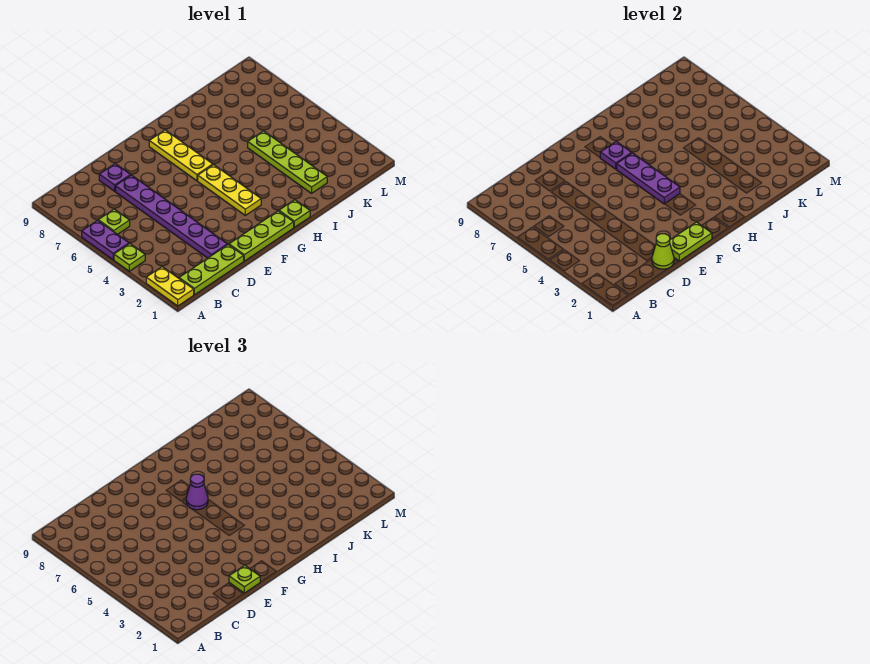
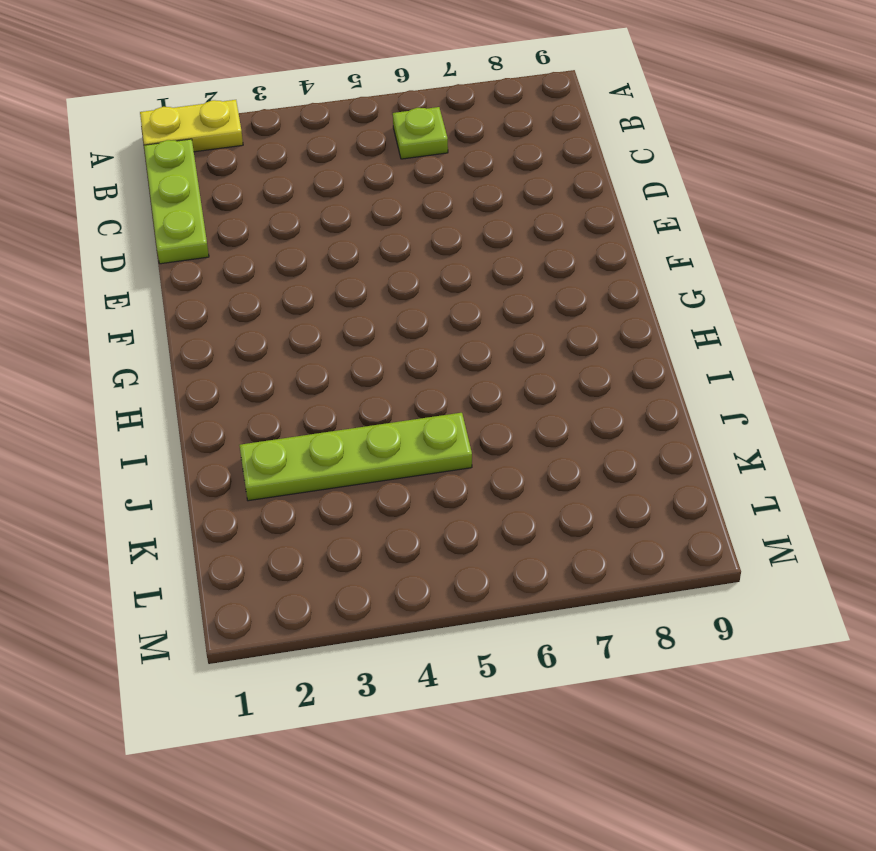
none -> lime 1x1 plate [114,244,145,271]
none -> purple 1x2 plate [82,220,129,260]
none -> purple 1x6 plate [116,175,227,258]

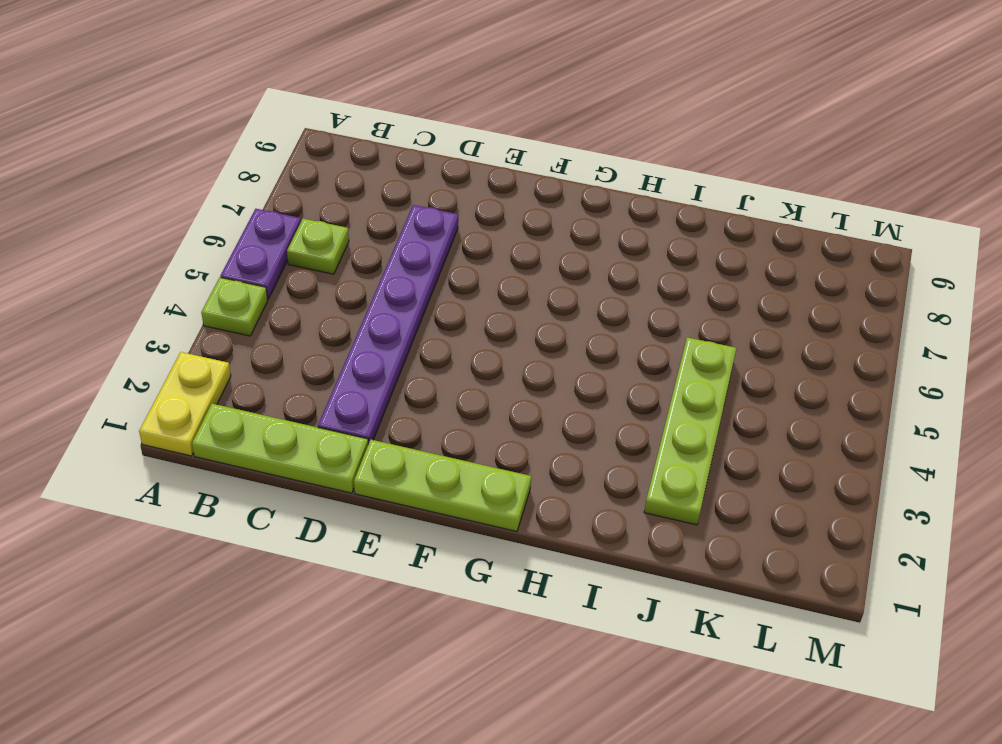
none -> purple 1x1 plate [99,164,131,191]
none -> yellow 1x3 plate [198,165,261,215]
none -> yellow 1x3 plate [149,130,213,181]

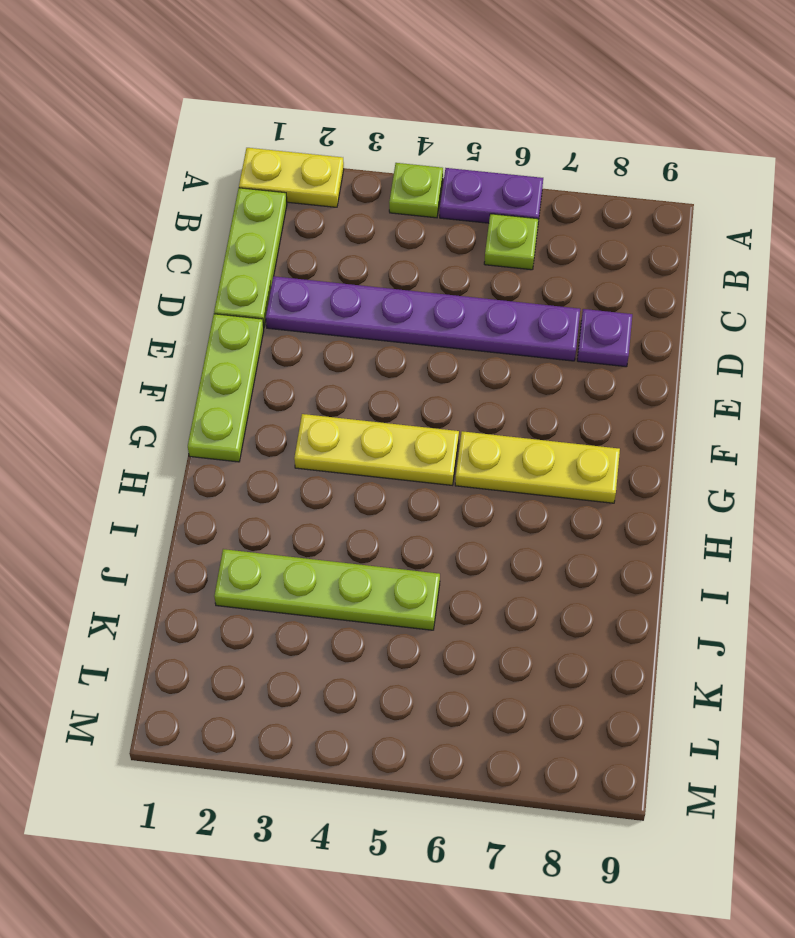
none -> lime 1x1 plate [279,200,310,227]
none -> lime 1x1 cone [652,234,674,269]
none -> lime 1x2 plate [670,222,712,261]

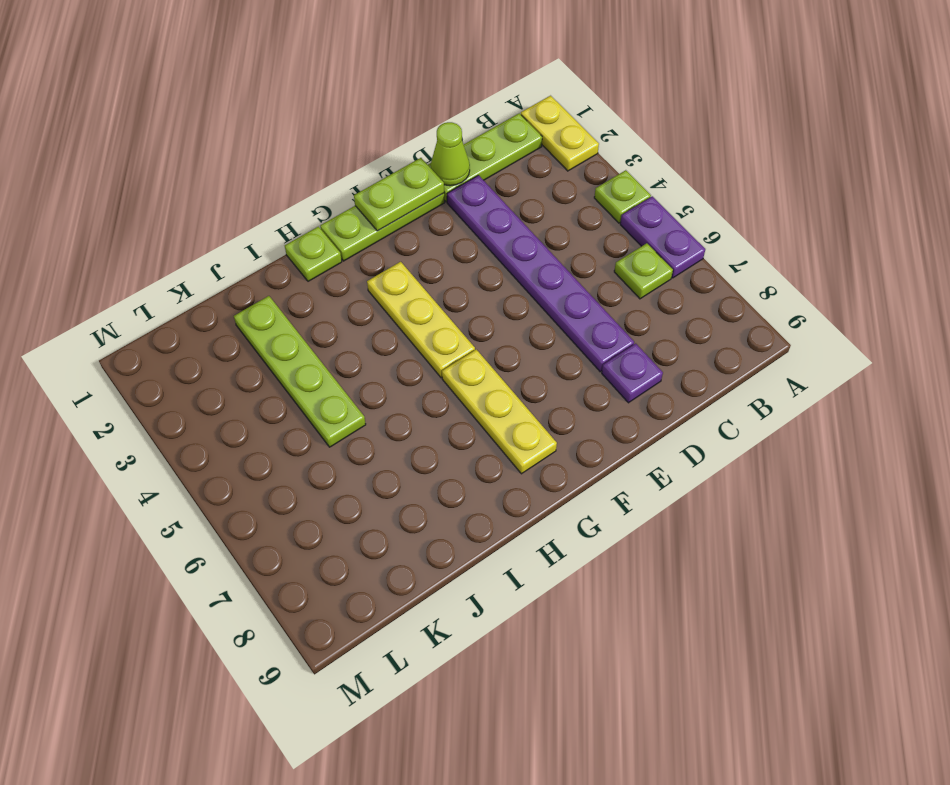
none -> purple 1x3 plate [616,153,680,204]
none -> purple 1x1 plate [600,141,632,169]
none -> lime 1x1 plate [229,565,260,593]

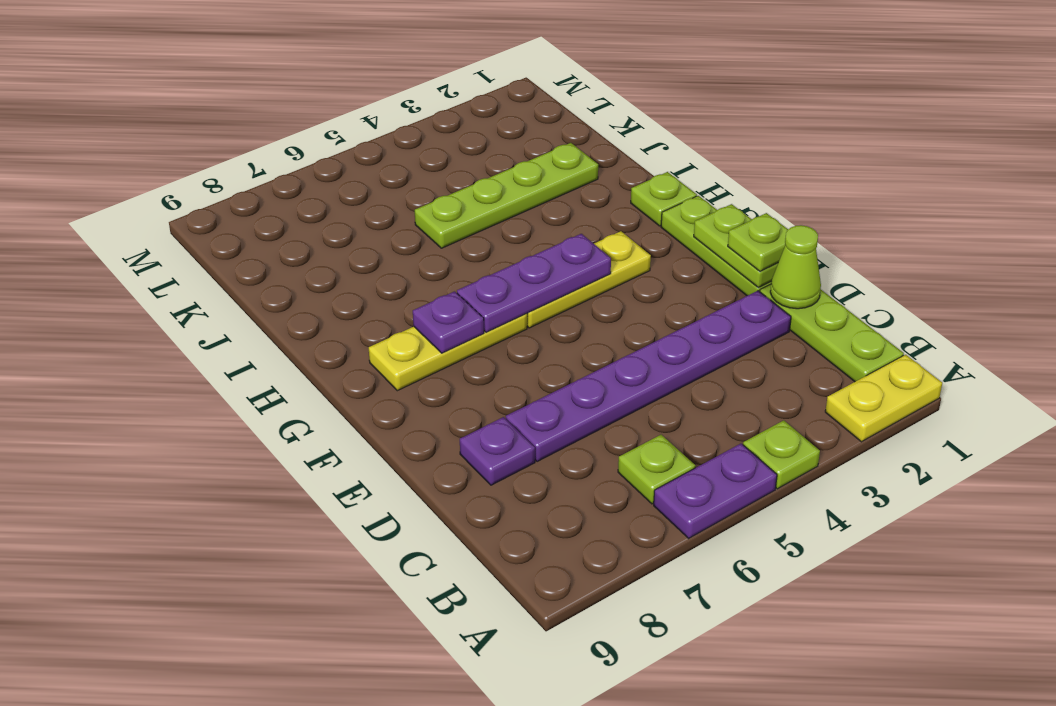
none -> purple 1x1 cone [186,474,208,510]

